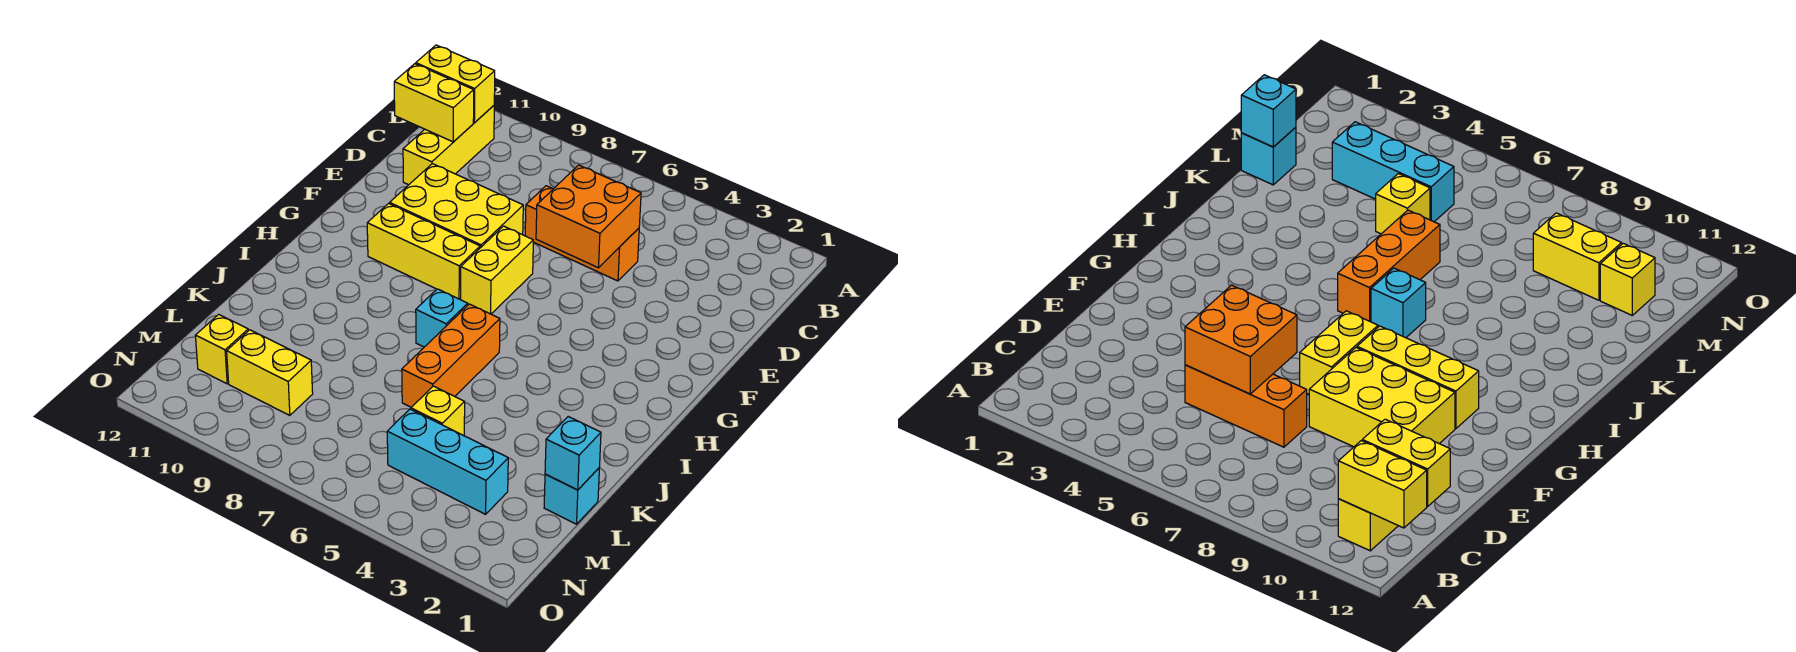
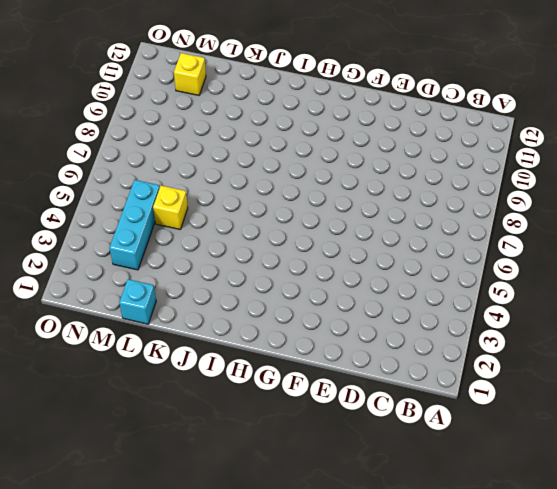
none -> yellow 1x3 brick [403,106,495,185]
none -> orange 1x3 brick [525,186,639,281]
none -> yellow 2x3 brick [390,164,523,248]

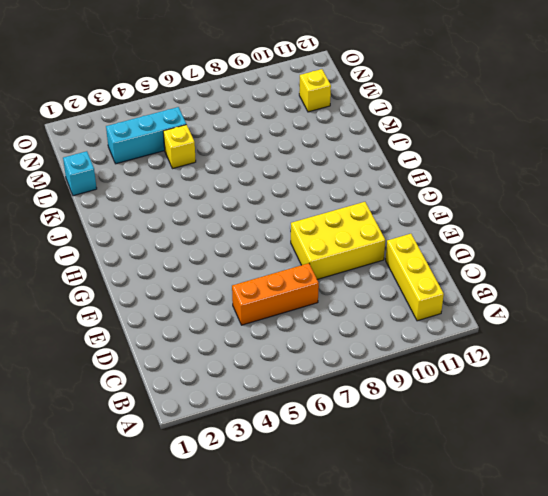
none -> yellow 1x2 brick [461,226,533,314]
none -> yellow 1x3 brick [367,204,480,299]
none -> orange 1x3 brick [402,304,500,407]

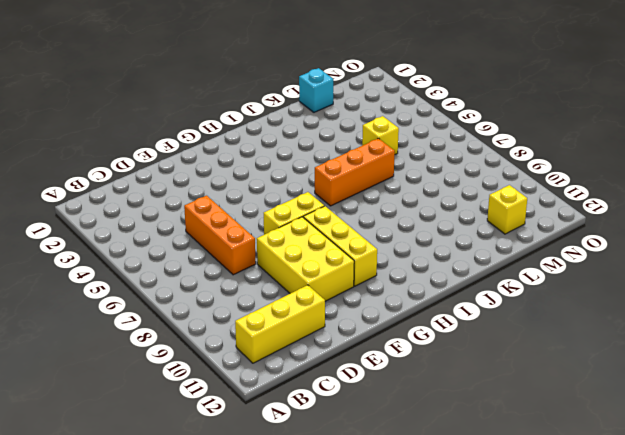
none -> cyan 1x1 brick [416,289,468,347]
none -> cyan 1x3 brick [387,409,508,514]
none -> yellow 1x2 brick [227,330,313,415]

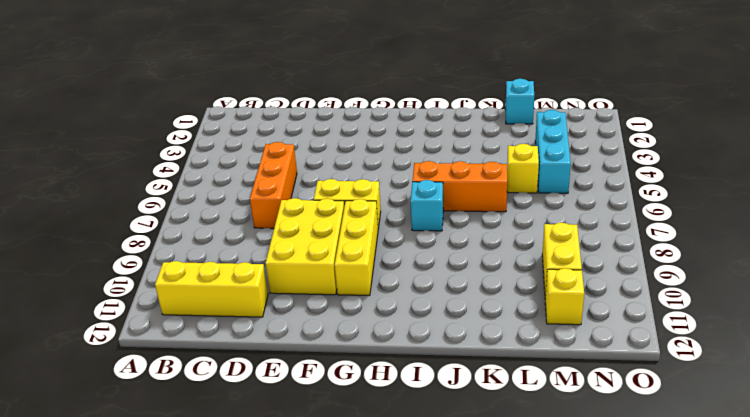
none -> yellow 1x2 brick [416,45,495,123]
none -> yellow 1x2 brick [394,64,474,142]
none -> orange 2x2 brick [536,165,641,268]

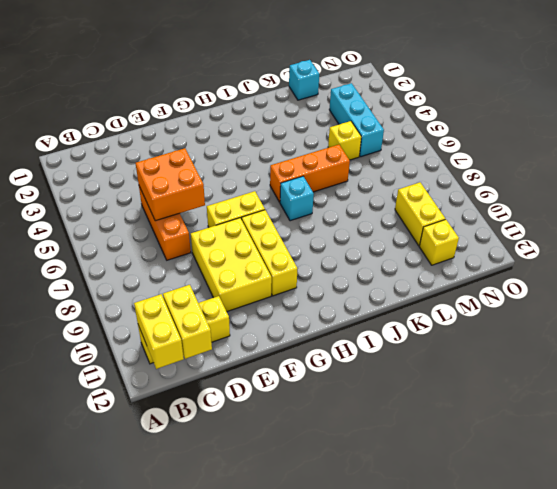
none -> cyan 1x1 brick [545,417,601,490]

